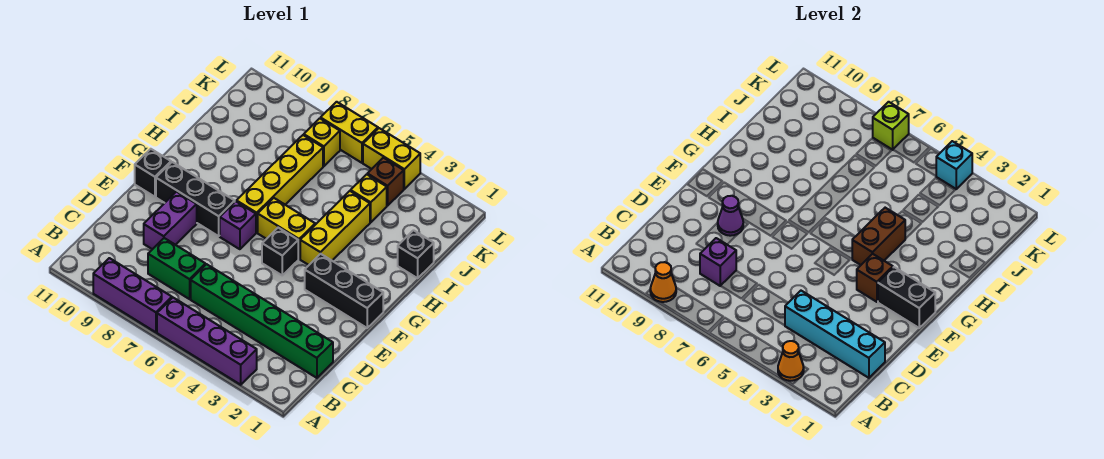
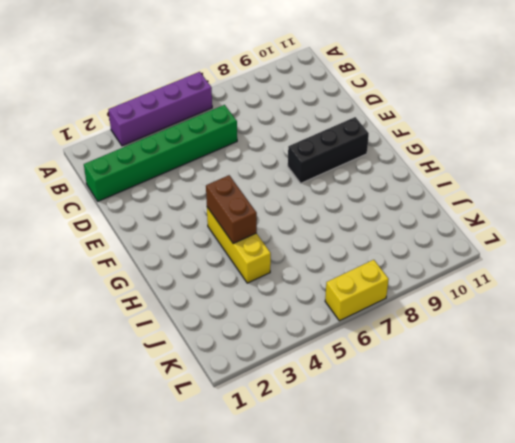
none -> purple 1x3 brick [93,258,172,332]
none -> green 1x2 brick [148,238,205,299]
none -> purple 1x2 brick [144,192,197,249]

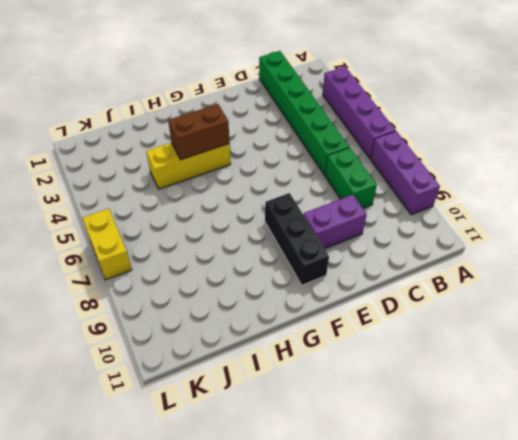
none -> black 1x3 brick [305,254,383,328]
none -> black 1x1 brick [262,228,298,275]
none -> purple 1x1 brick [220,201,256,249]

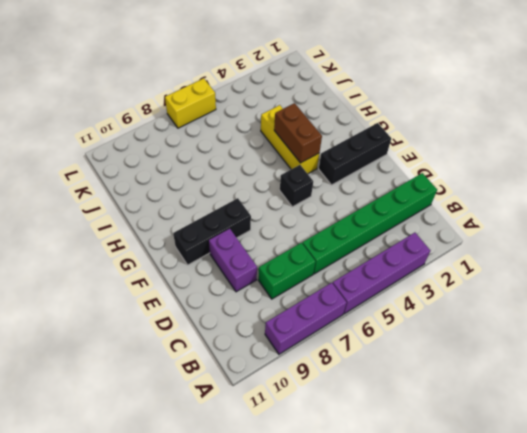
none -> purple 1x1 brick [220,201,256,249]
none -> black 1x1 brick [135,149,171,197]
none -> yellow 1x2 brick [258,198,315,259]

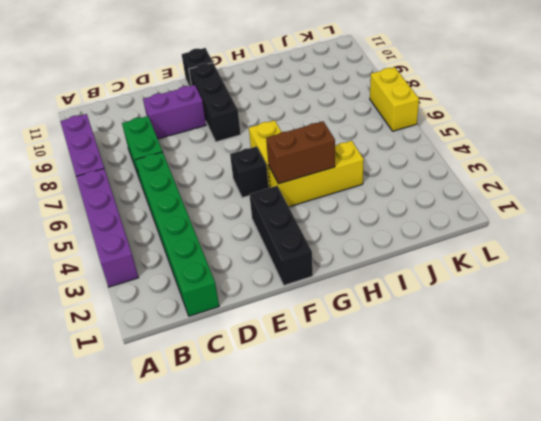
none -> purple 1x1 brick [220,201,256,249]
none -> yellow 1x4 brick [236,135,323,233]
none -> black 1x1 brick [398,230,434,278]

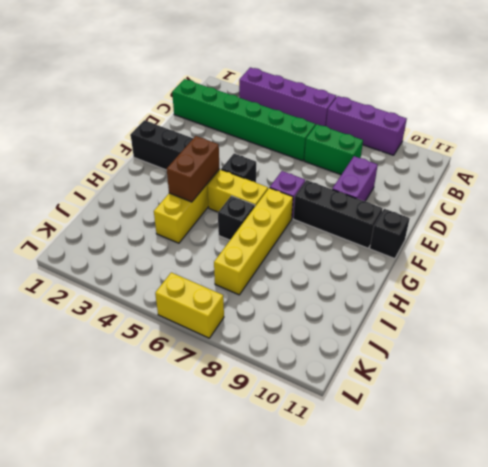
black 1x1 brick [218,196,255,240] -> black 1x1 brick moved to [398,230,434,278]
none -> yellow 1x1 brick [351,174,387,222]
none -> brown 1x1 brick [367,158,404,206]
none -> yellow 1x1 brick [304,118,340,166]

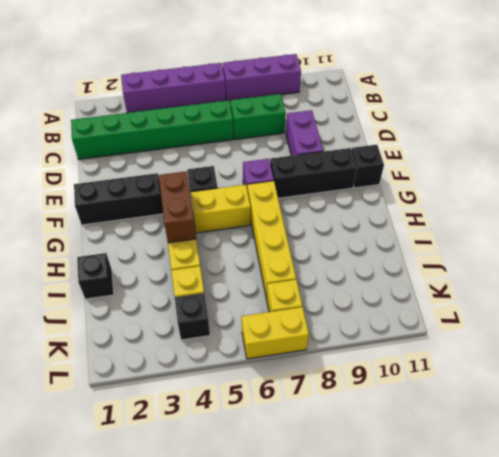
black 1x1 brick [175,293,210,340] -> brown 1x1 brick [367,158,404,206]
none -> yellow 1x2 brick [363,128,420,189]
none -> orange 1x1 cone [778,341,804,381]
none -> orange 1x1 cone [650,262,676,302]

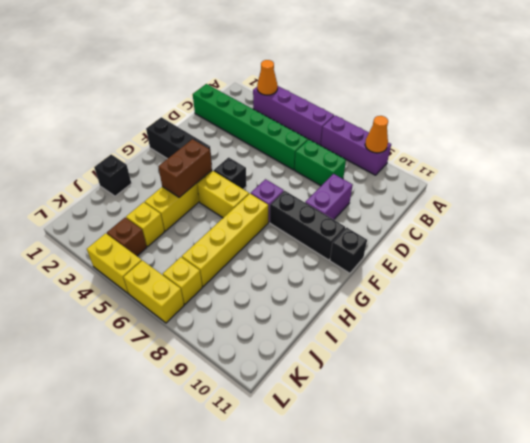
none -> cyan 1x4 brick [785,291,885,378]
none -> purple 1x1 brick [700,238,736,286]
none -> purple 1x1 cone [718,196,743,236]

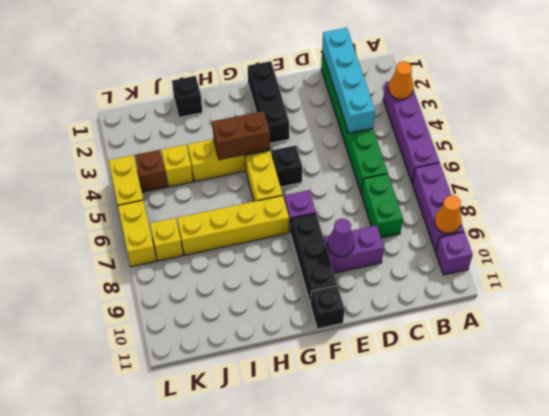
purple 1x1 brick [436,232,473,275] -> purple 1x1 brick moved to [700,238,736,286]
none -> black 1x2 brick [878,267,935,328]
none -> brown 1x1 brick [857,254,893,302]
none -> cyan 1x1 brick [936,141,972,189]

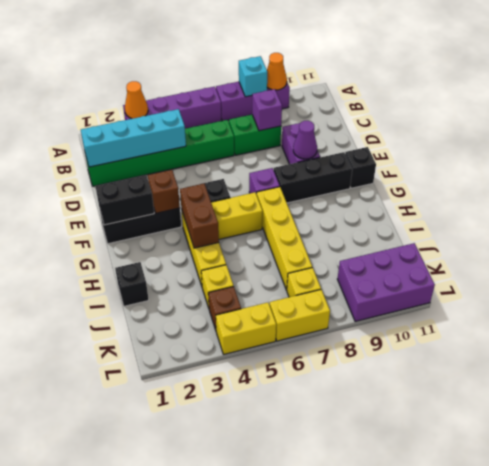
cyan 1x1 brick [239,56,267,97] -> cyan 1x1 brick moved to [936,141,972,189]
purple 2x3 brick [337,243,435,322] -> none
none -> lime 1x1 brick [873,102,909,150]

